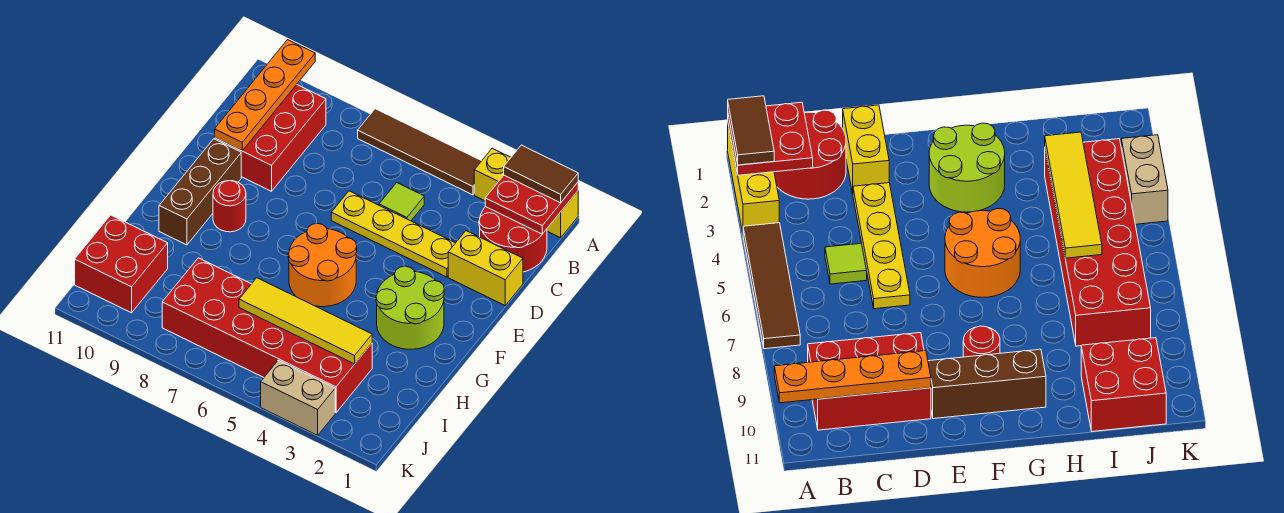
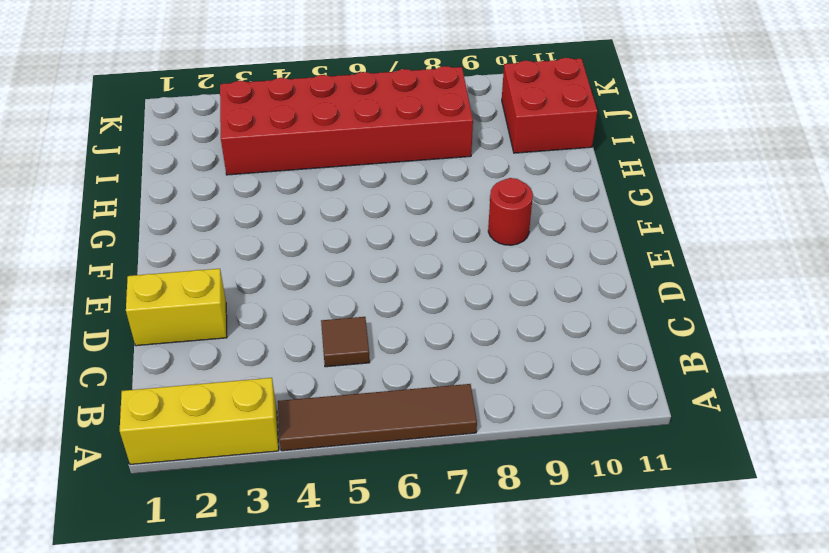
brown 1x1 tile [321,317,370,367] -> lime 1x1 tile [379,183,424,221]
none -> red 2x2 round brick [479,207,547,272]
none -> red 2x3 brick [215,85,326,191]
none -> yellow 1x4 plate [331,191,455,277]

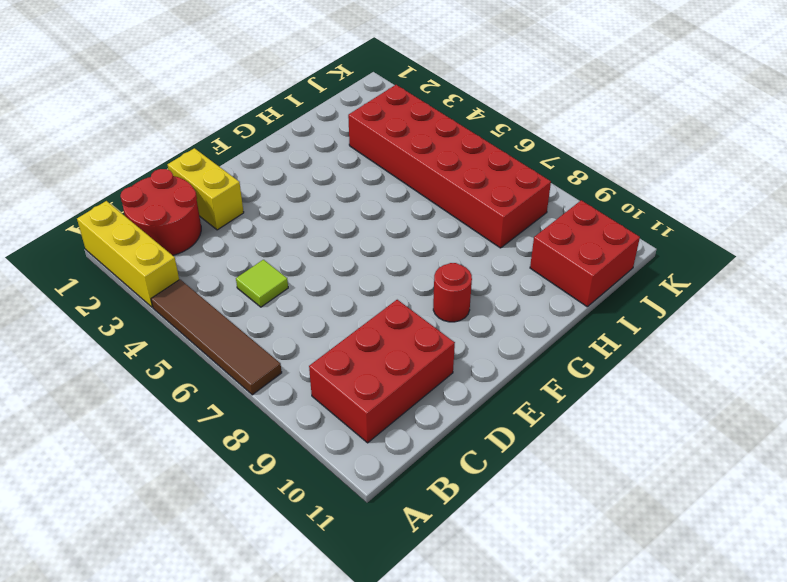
none -> yellow 1x4 plate [331,191,455,277]
none -> brown 1x3 brick [159,139,241,245]
none -> lime 2x2 round brick [376,266,444,349]

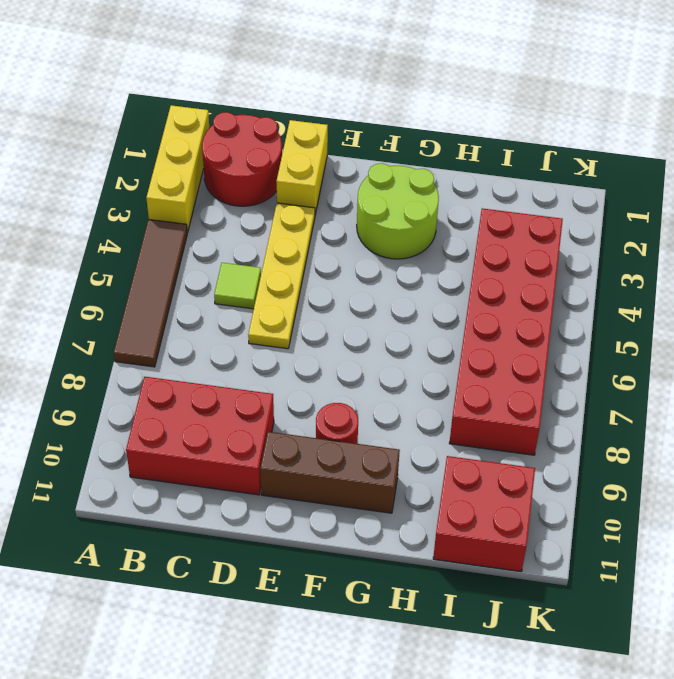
none -> orange 2x2 round brick [288,223,357,307]
none -> tan 1x2 brick [261,360,335,435]
none -> red 2x2 plate [485,175,578,234]

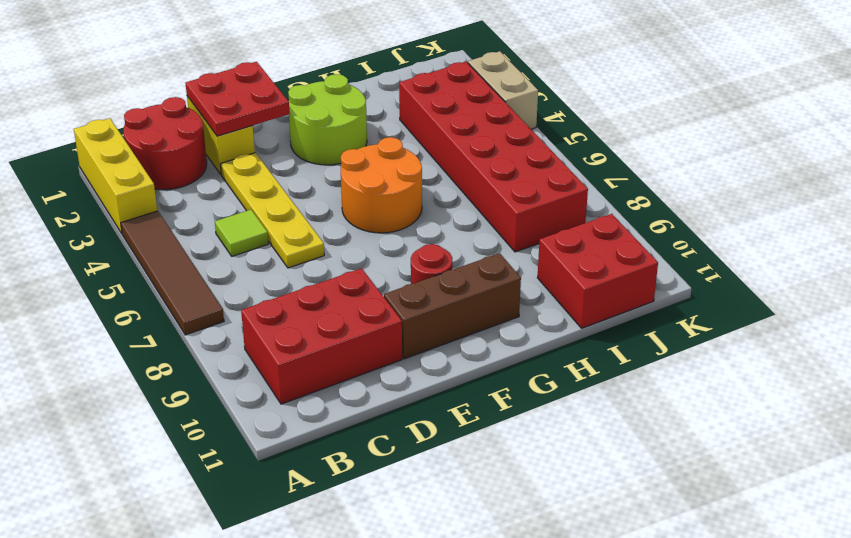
red 2x2 plate [186,62,290,136] -> red 2x2 plate moved to [485,175,578,234]
none -> orange 1x4 plate [215,40,315,151]
none -> yellow 1x4 tile [239,278,372,364]
none -> brown 1x2 tile [504,145,578,203]

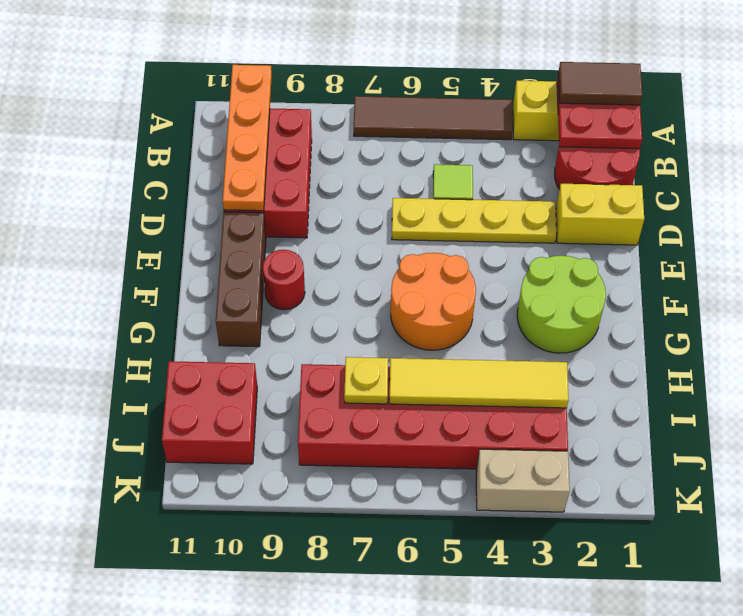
yellow 1x1 plate [344,357,388,404] -> none

